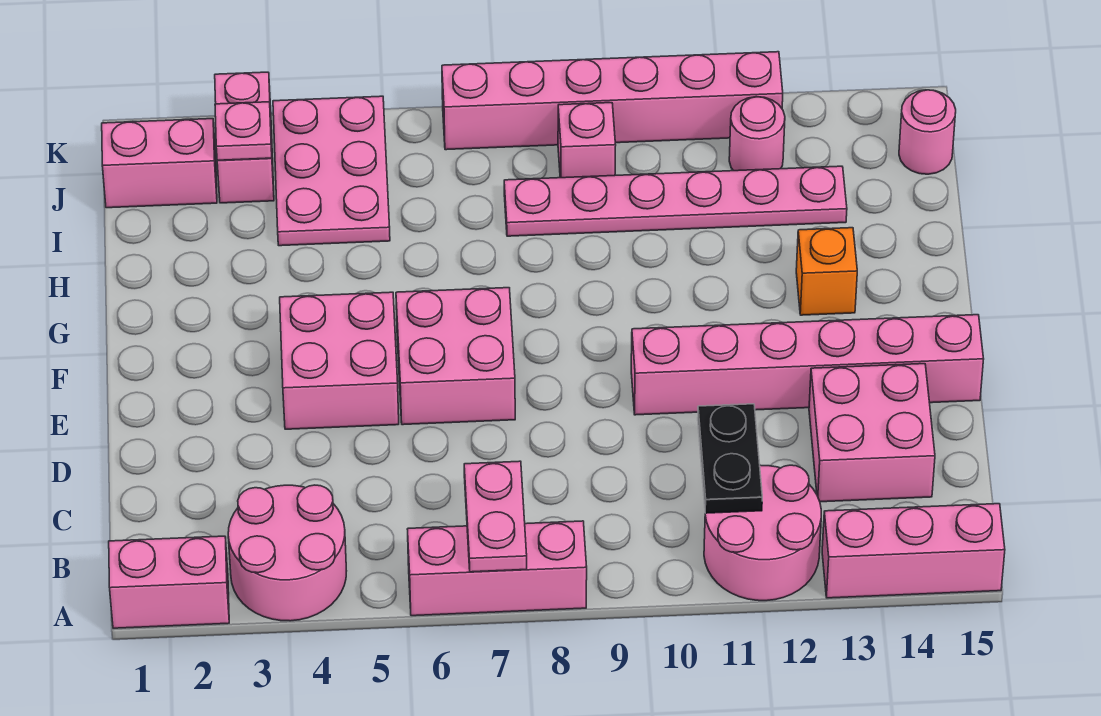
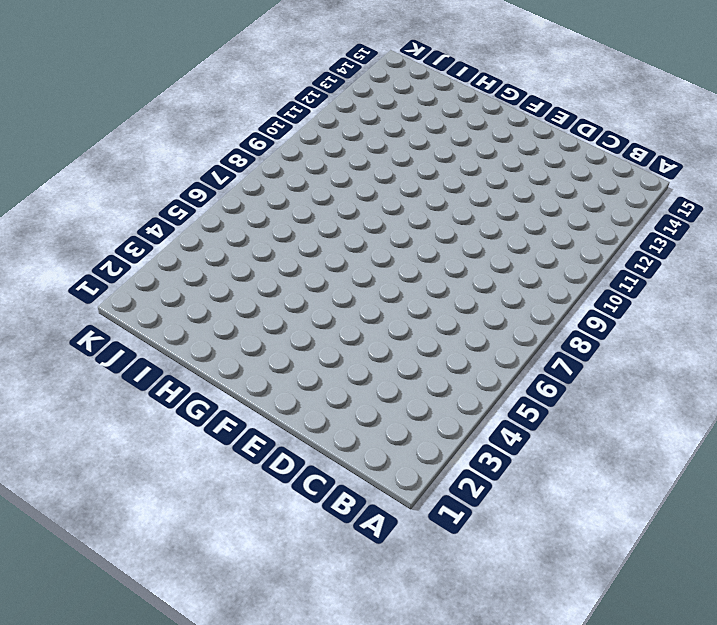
none -> pink 1x2 brick [109,536,229,628]
none -> pink 2x2 round brick [228,485,346,621]
none -> pink 1x3 brick [407,521,587,616]

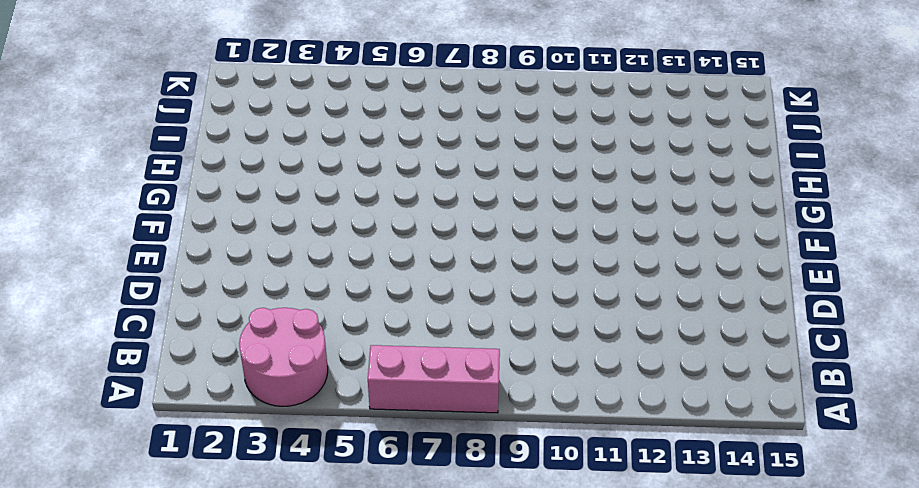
none -> pink 1x2 brick [109,536,229,628]
none -> pink 2x2 round brick [704,465,821,601]
none -> pink 1x3 brick [822,504,1005,598]

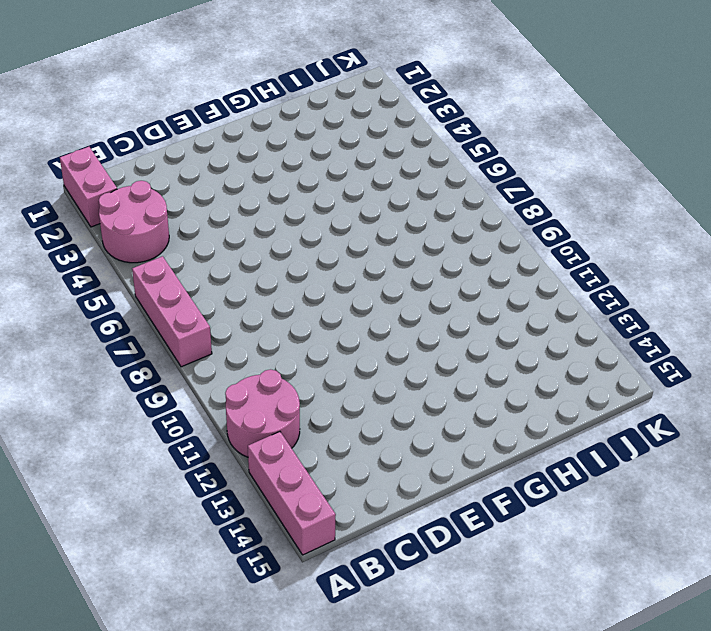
none -> pink 2x2 brick [809,364,935,502]
none -> pink 2x2 brick [280,292,399,429]
none -> pink 2x2 brick [396,288,515,425]

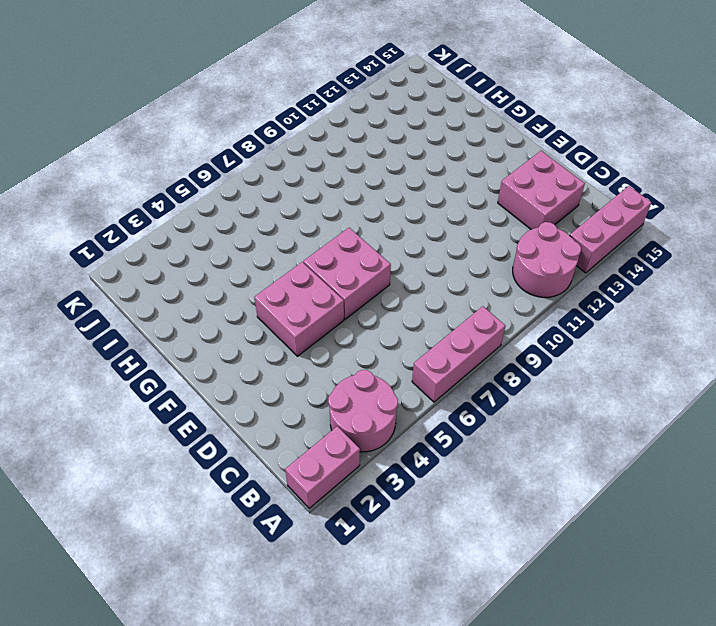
none -> pink 1x6 brick [631,315,984,415]
none -> orange 1x1 brick [796,228,857,315]
none -> pink 2x3 plate [273,96,390,246]

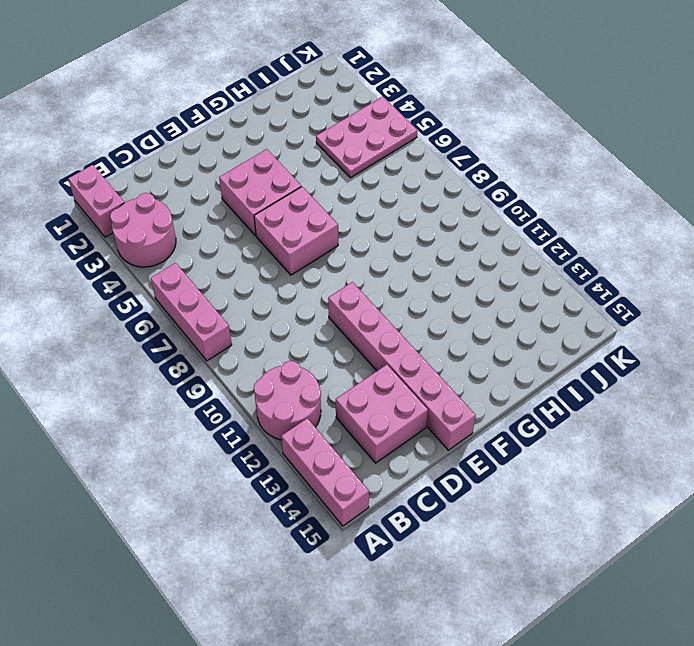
none -> orange 1x1 brick [796,228,857,315]
none -> pink 1x6 plate [504,166,847,236]
none -> pink 1x2 brick [102,119,217,208]

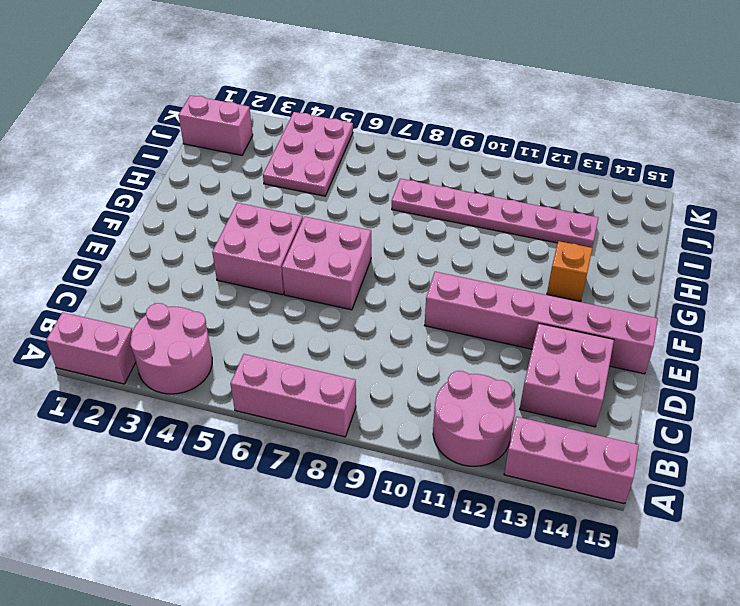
none -> pink 1x2 brick [215,72,274,203]
none -> pink 1x1 brick [558,103,616,178]
none -> pink 1x1 round brick [729,97,785,171]

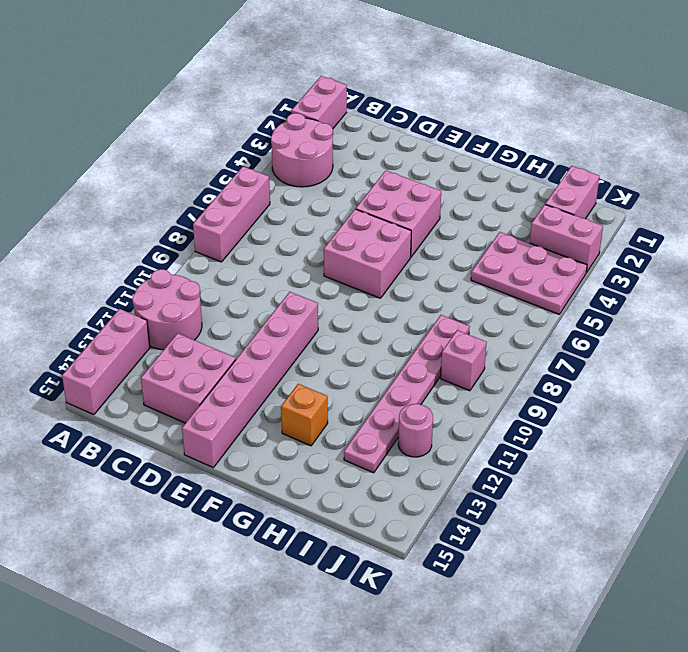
none -> pink 1x1 round brick [899,90,956,174]
none -> pink 1x6 brick [442,52,783,150]
none -> pink 1x2 plate [464,461,527,572]

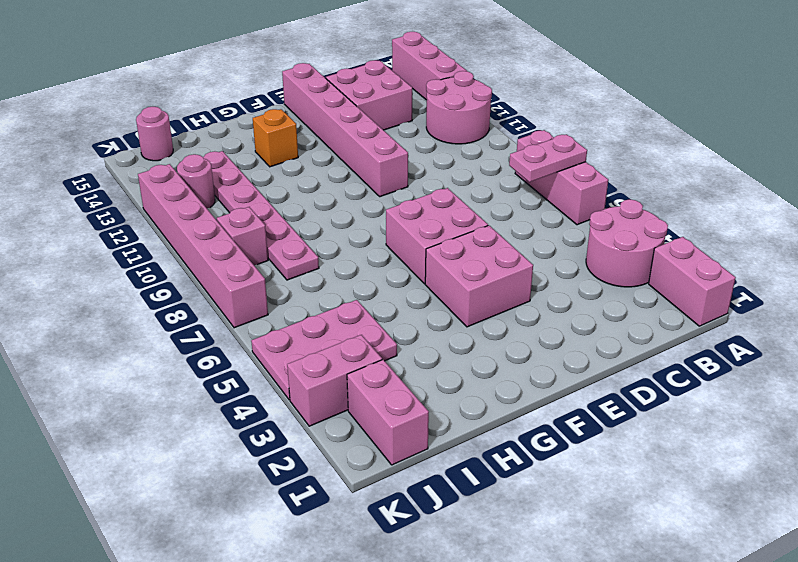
none -> black 1x2 plate [698,404,762,513]
none -> pink 1x1 plate [215,102,272,160]

